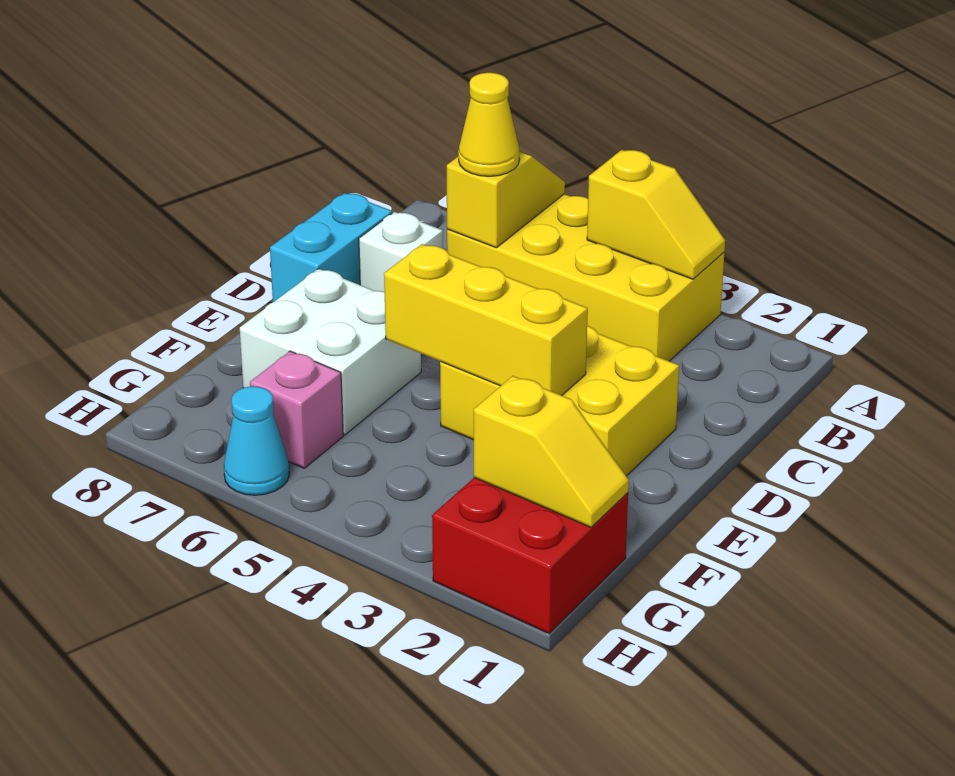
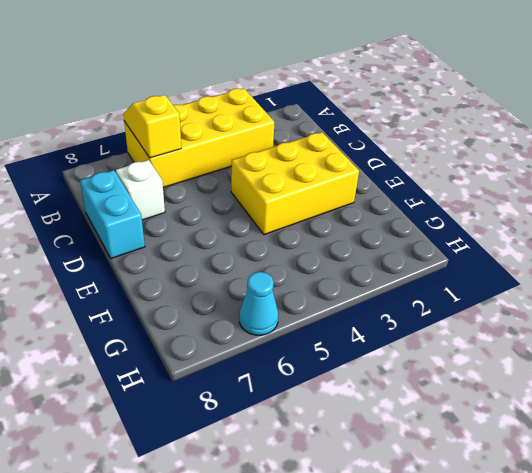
none -> white 2x2 brick [240,269,421,435]
none -> red 2x2 brick [432,478,628,634]
none -> pink 1x1 brick [250,351,343,468]

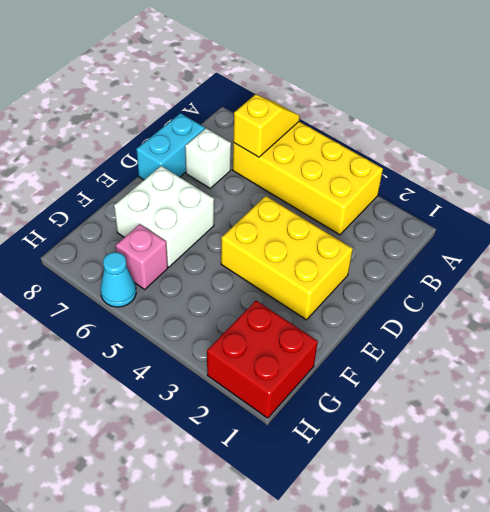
none -> yellow 1x2 slope [587,150,725,279]
none -> yellow 1x3 brick [384,244,588,395]
none -> yellow 1x2 slope [474,376,629,527]

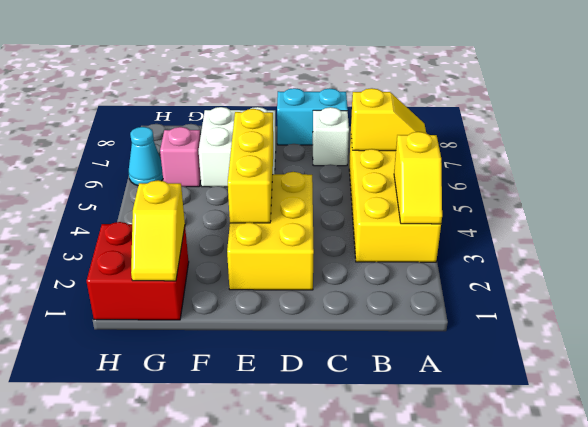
none -> yellow 1x1 cone [458,73,519,176]

